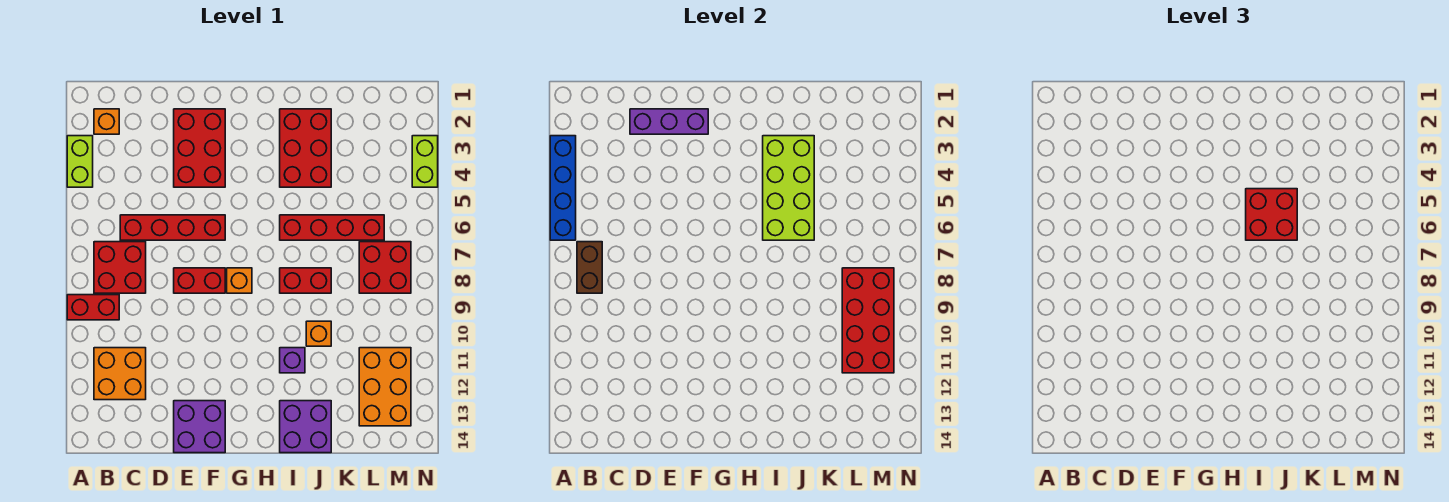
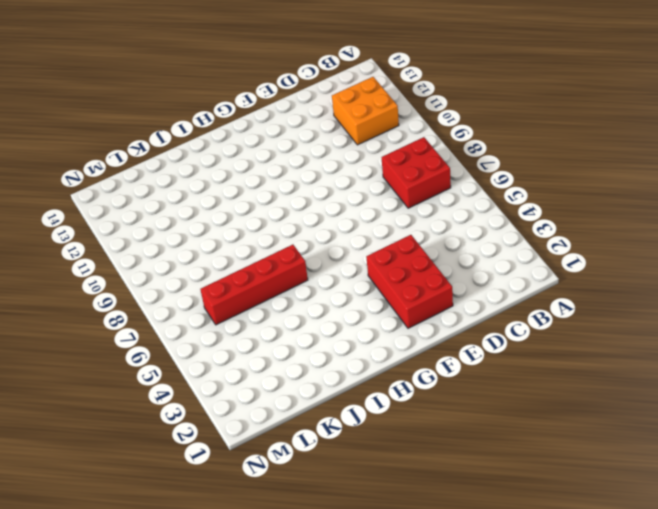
none -> lime 1x2 brick [67,136,93,187]
none -> red 1x2 brick [67,295,119,320]
none -> orange 1x1 brick [94,109,119,134]

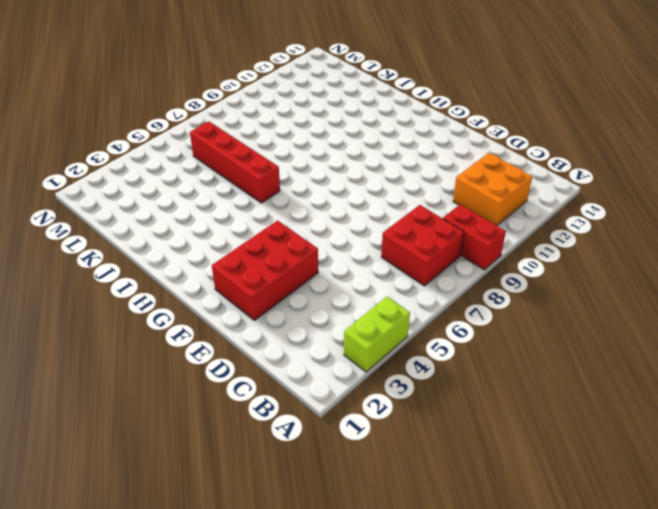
none -> orange 1x1 brick [94,109,119,134]
none -> red 1x4 brick [120,215,225,240]
none -> red 1x2 brick [174,268,225,293]

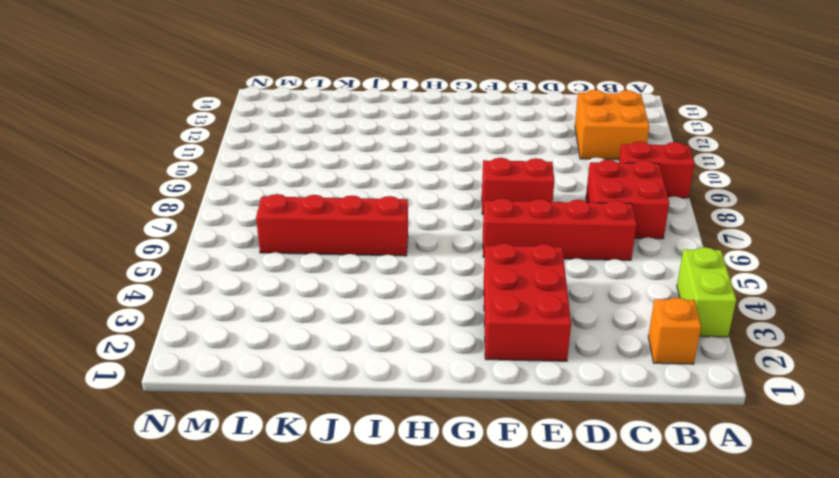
none -> purple 2x2 brick [174,401,225,453]
none -> orange 1x1 brick [227,268,252,293]
none -> red 2x3 brick [280,109,331,187]

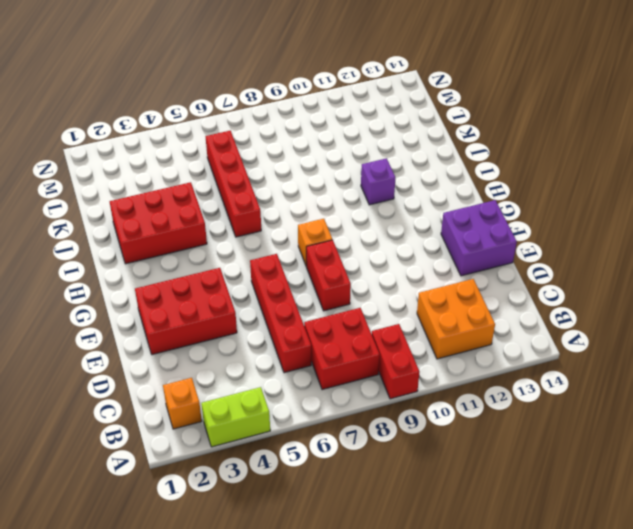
none -> red 1x2 brick [280,268,331,293]
none -> purple 2x2 brick [280,401,331,453]
none -> orange 1x1 brick [306,321,331,346]

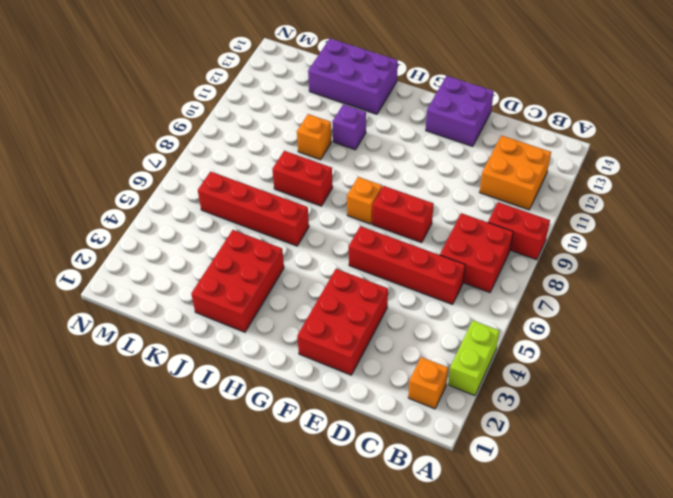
purple 2x3 brick [308,39,398,114] -> purple 2x2 brick [280,401,331,453]
none -> red 2x2 brick [359,242,411,293]
none -> orange 2x3 brick [359,348,411,426]
none -> lime 1x2 brick [412,136,438,187]

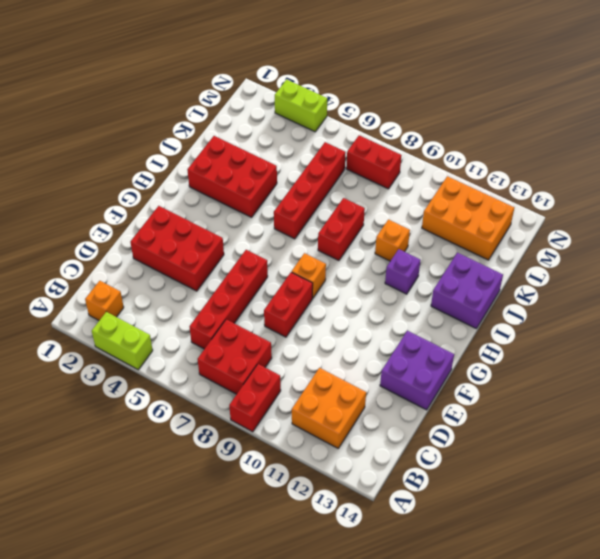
red 1x2 brick [346,135,402,189] -> red 2x2 brick [359,242,411,293]
none -> blue 1x4 brick [550,136,576,240]
none -> brown 1x2 brick [577,242,602,293]
none -> purple 1x3 brick [630,109,708,134]

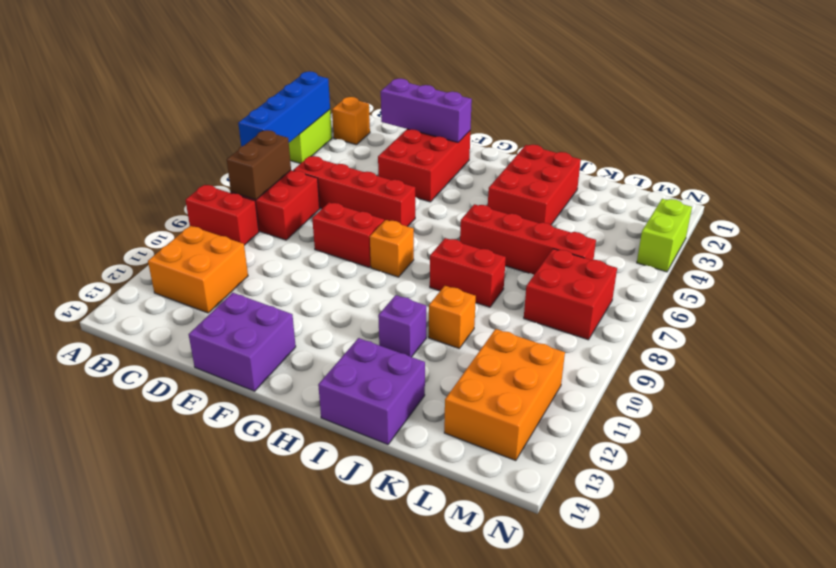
none -> lime 2x4 brick [763,136,814,240]
none -> red 2x4 brick [842,268,894,373]
none -> red 2x2 brick [1246,189,1297,240]

